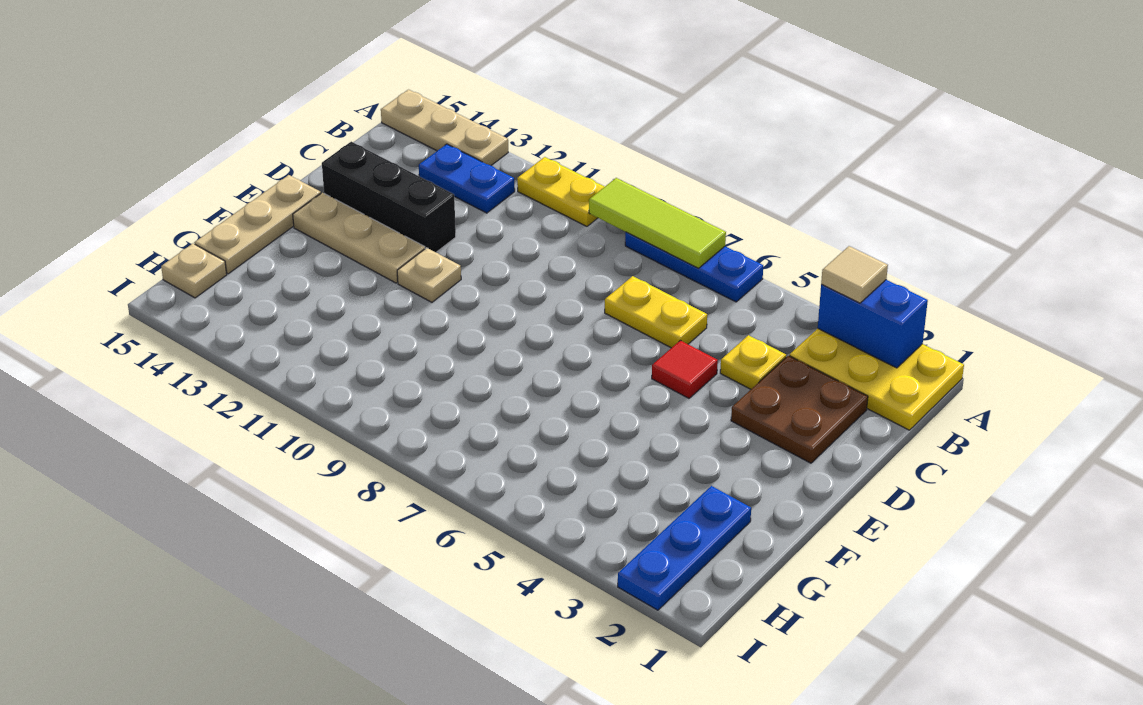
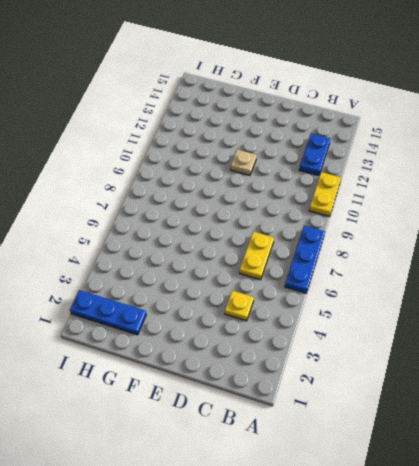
none -> yellow 2x3 plate [789,329,964,430]
none -> tan 1x3 plate [381,90,508,165]
none -> brown 2x2 plate [731,356,868,463]

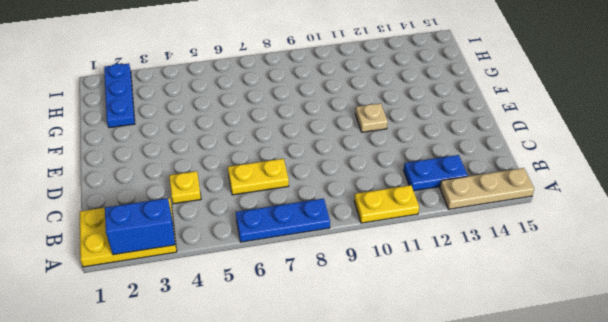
none -> brown 2x2 plate [731,356,868,463]
none -> red 1x1 tile [652,340,718,398]
none -> black 1x3 brick [322,142,456,252]

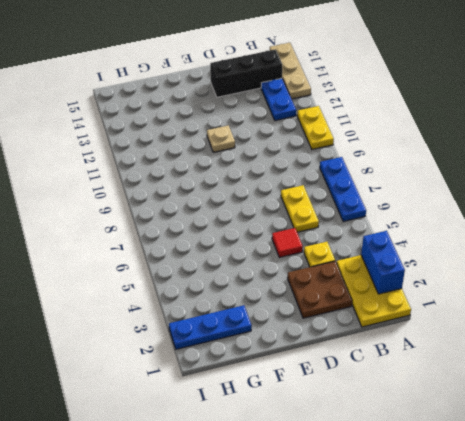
black 1x3 brick [210,49,283,97] -> black 1x3 brick turned to [322,142,456,252]
none -> tan 1x3 plate [293,193,425,283]
none -> tan 1x3 plate [194,175,321,274]
none -> tan 1x1 plate [161,244,227,298]

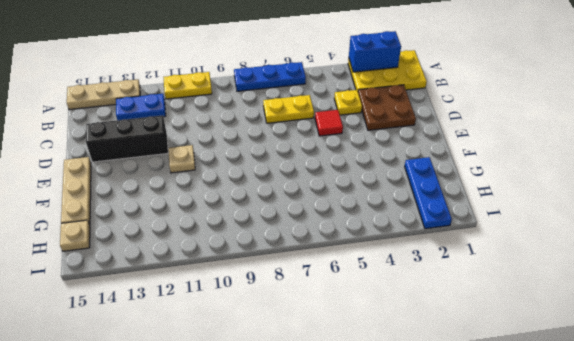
none -> tan 1x3 plate [293,193,425,283]
none -> lime 1x3 tile [589,178,726,268]
none -> tan 1x1 tile [821,246,888,303]

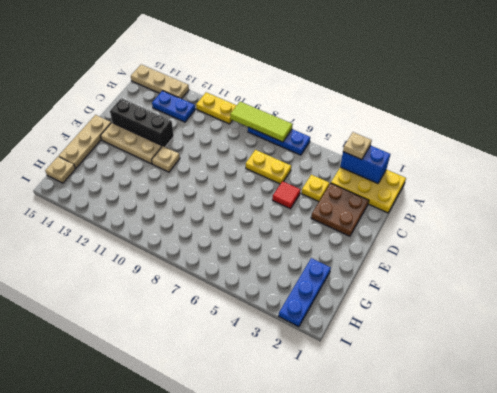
tan 1x1 plate [343,132,372,160] -> tan 1x1 tile [821,246,888,303]

